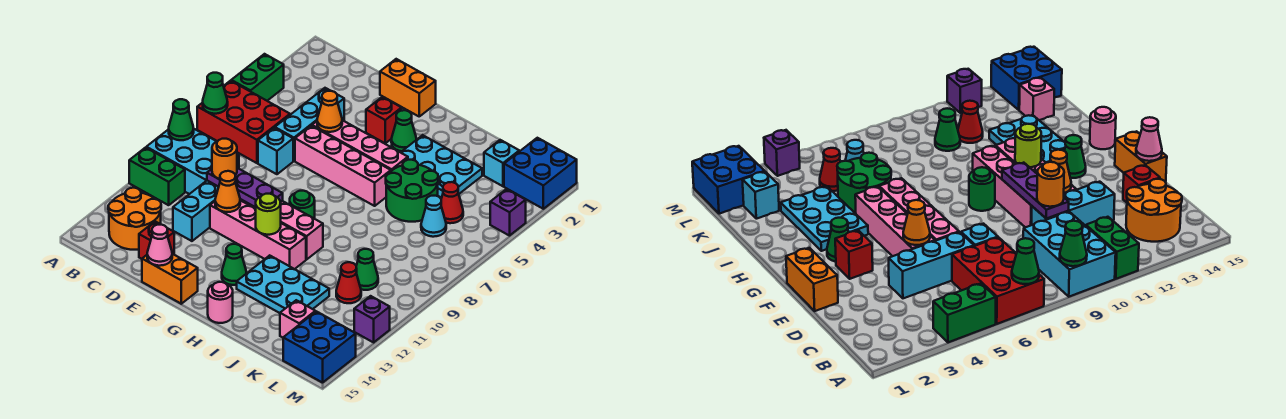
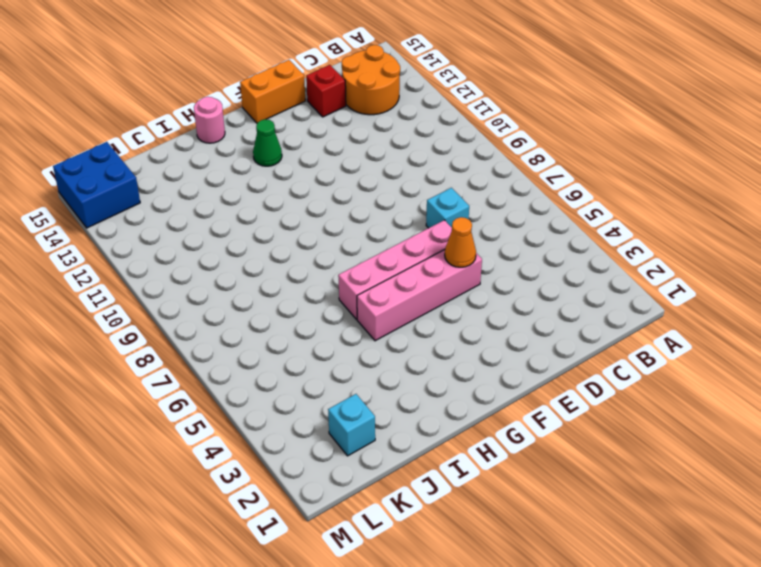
none -> green 1x2 brick [231,54,284,101]
none -> red 2x3 brick [197,81,290,163]
none -> cyan 2x3 brick [146,129,239,194]
none -> green 1x2 brick [129,147,185,205]

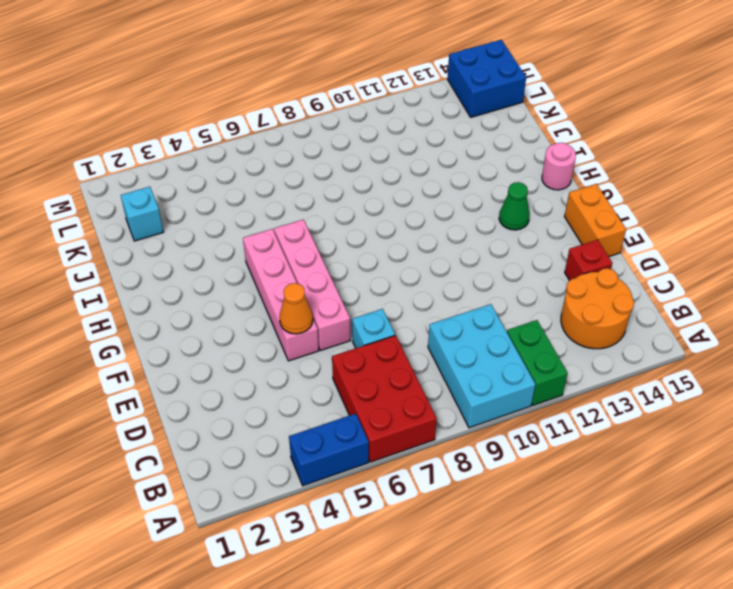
blue 1x2 brick [289,414,369,486] -> green 1x2 brick [231,54,284,101]
none -> cyan 1x3 brick [275,88,344,161]
none -> cyan 1x3 brick [173,181,219,241]
none -> orange 1x2 brick [380,59,436,116]
none -> pink 1x4 brick [240,199,323,259]

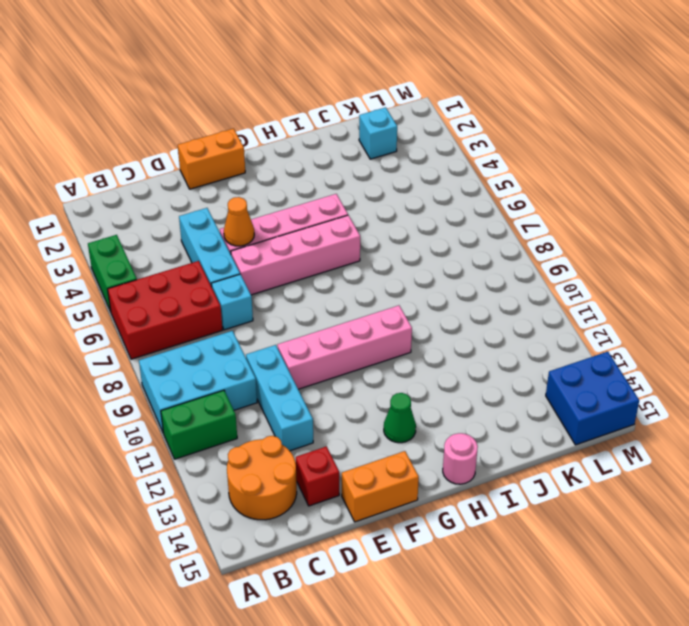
none -> pink 1x4 brick [210,200,306,269]
none -> red 1x1 brick [366,97,402,143]
none -> green 1x1 cone [391,110,416,151]
none -> green 1x1 round brick [290,191,315,219]

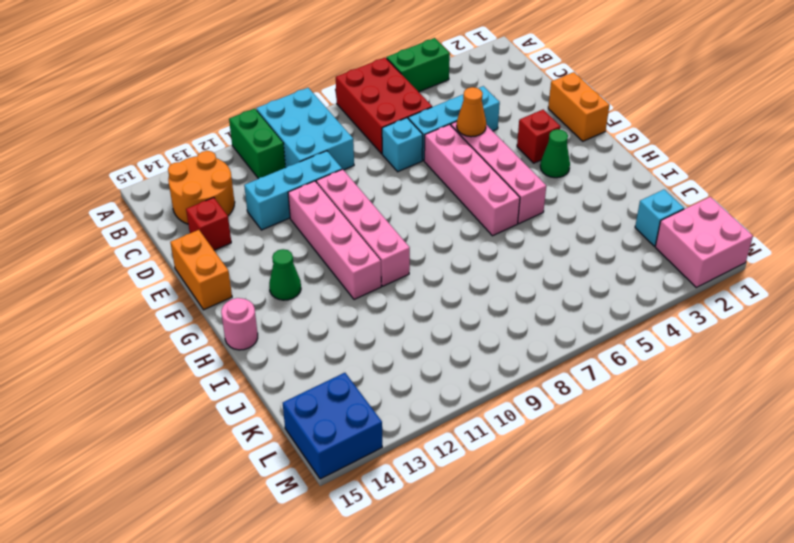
pink 2x2 brick [655,197,753,287] -> blue 2x2 brick [504,138,577,209]
none -> green 1x1 round brick [290,191,315,219]
none -> cyan 2x3 plate [401,135,482,198]
none -> cyan 2x3 plate [237,255,329,313]
none -> green 2x2 round brick [386,160,438,222]

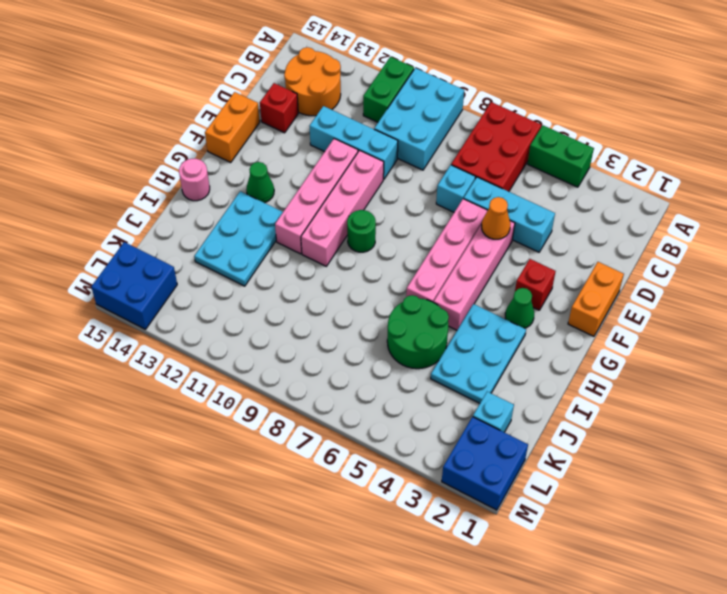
none -> red 1x1 cone [441,182,463,223]
none -> cyan 1x1 cone [421,196,446,237]
none -> green 1x1 cone [356,249,378,290]
none -> red 1x1 cone [336,262,361,303]

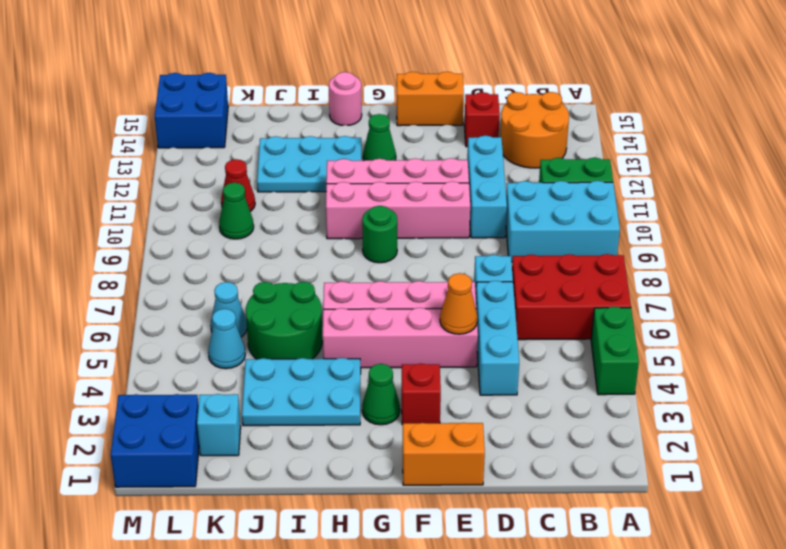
cyan 1x1 cone [208,309,245,369] -> red 1x1 cone [441,182,463,223]
none -> pink 1x1 brick [280,300,315,338]
none -> purple 1x1 brick [490,189,526,236]
none -> purple 1x1 brick [354,296,390,342]
none -> green 1x1 cone [203,73,228,114]

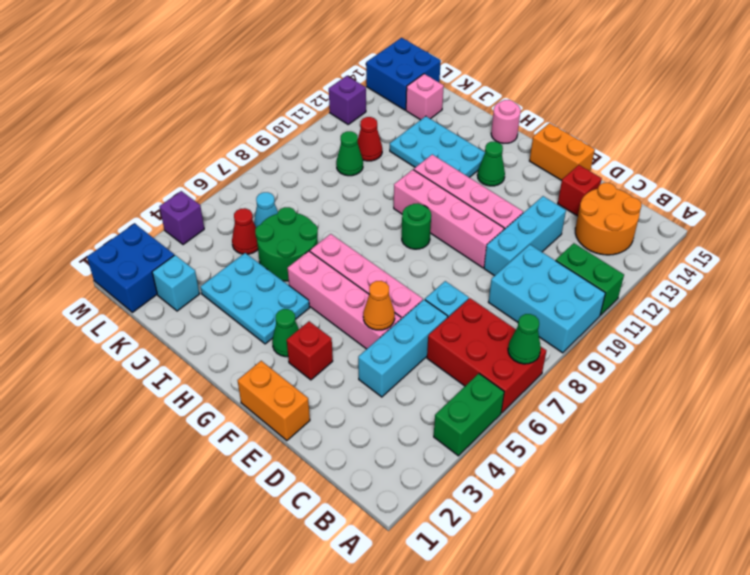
none -> green 1x1 cone [169,99,194,140]
none -> purple 1x3 plate [207,168,283,207]
none -> orange 1x1 cone [215,171,240,212]
none -> pink 1x1 cone [147,225,172,266]

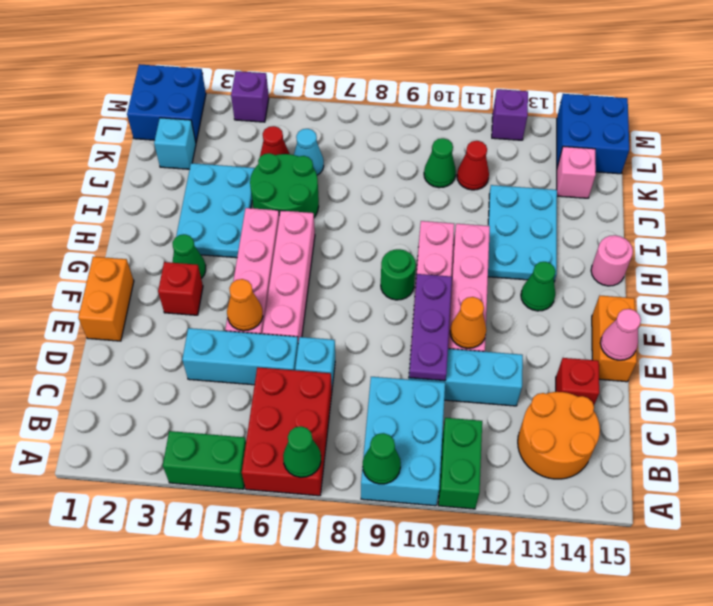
none -> lime 1x1 round brick [255,194,281,235]
none -> orange 1x1 round brick [212,139,237,179]

